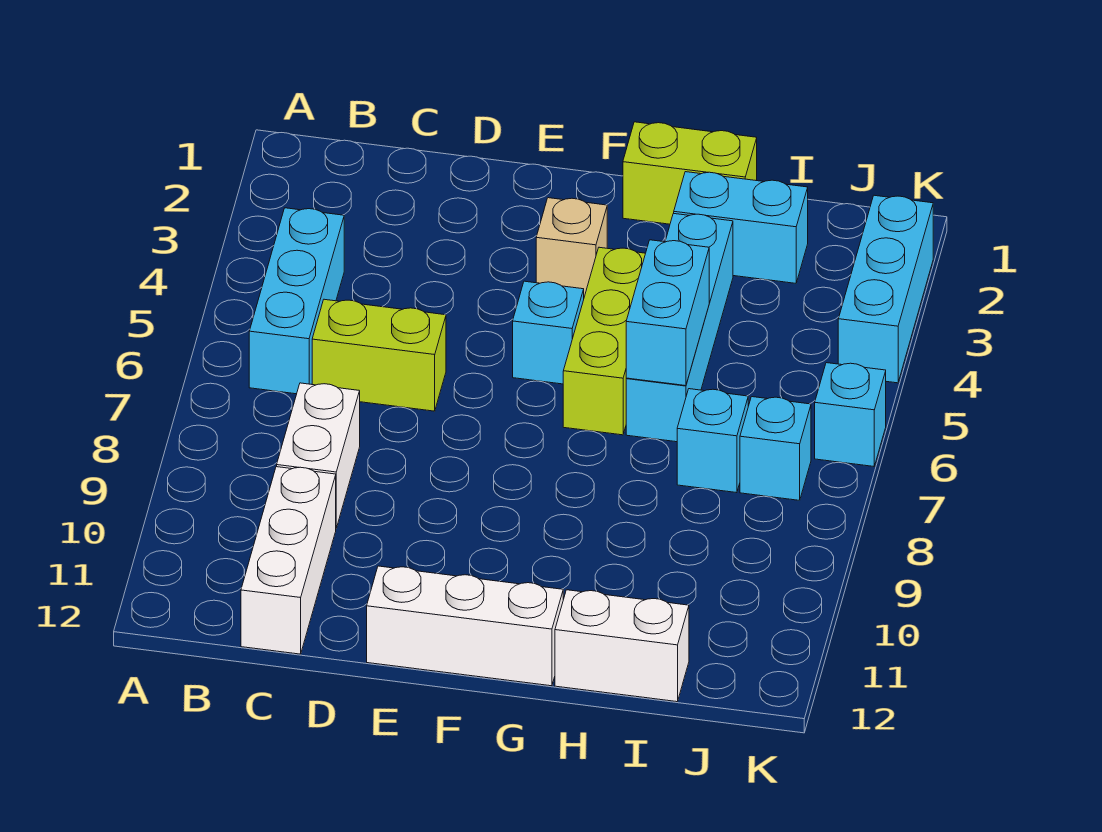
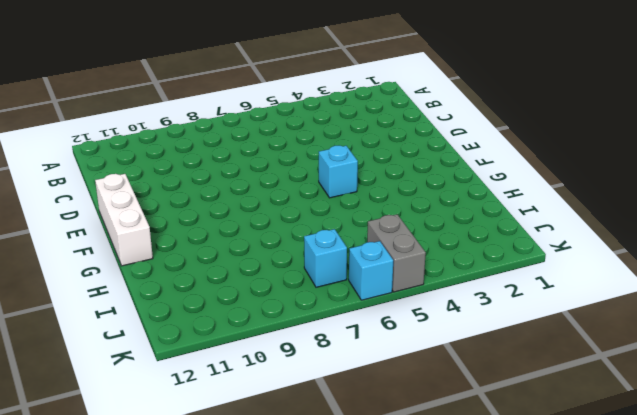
grey 1x2 brick [367,215,426,292] -> none
none -> cyan 1x3 brick [249,208,344,394]
none -> lime 1x2 brick [312,299,446,411]
none -> white 1x2 brick [277,383,360,528]

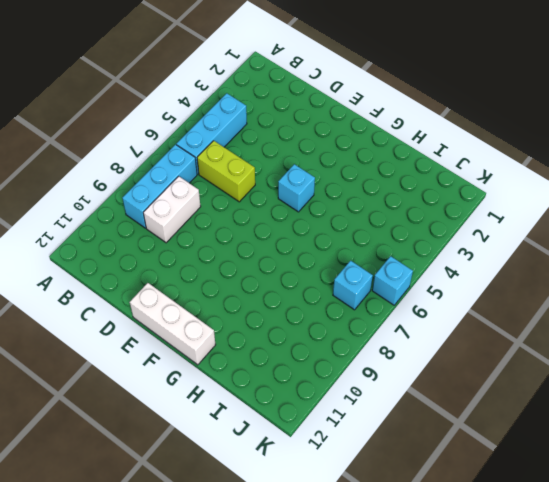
cyan 1x3 brick [122,145,197,228] -> cyan 1x3 brick moved to [838,195,933,383]
none -> white 1x3 brick [241,467,336,654]
none -> tan 1x1 brick [536,198,607,297]
none -> lime 1x2 brick [623,122,757,224]

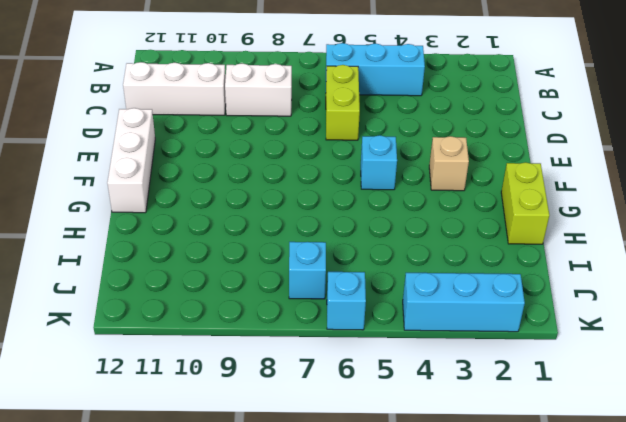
none -> lime 1x3 brick [563,247,645,435]
none -> cyan 1x2 brick [674,172,808,283]
none -> cyan 1x4 brick [626,213,733,442]

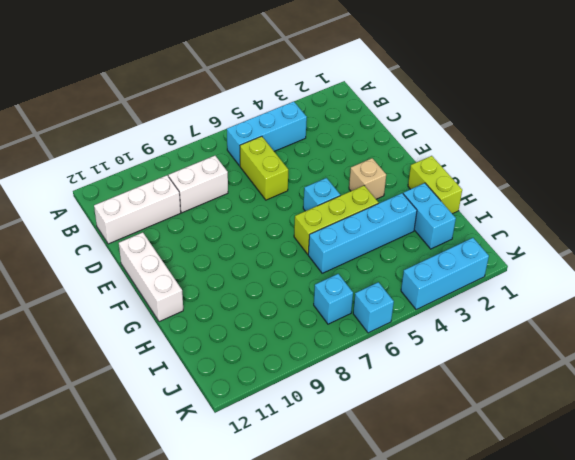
none -> white 1x2 brick [555,590,689,702]
none -> cyan 1x1 brick [677,389,748,493]
none -> cyan 1x2 brick [626,240,709,386]

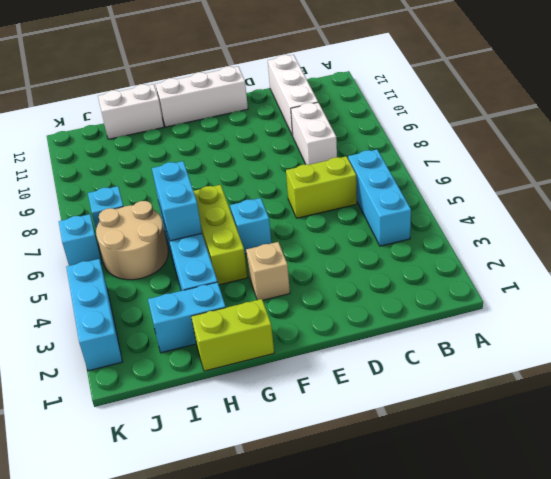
tan 2x2 round brick [96,201,168,280] -> none
none -> cyan 1x1 brick [677,389,748,493]

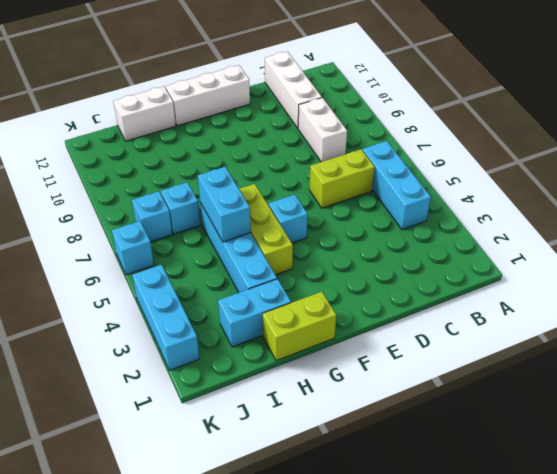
none -> tan 1x1 brick [536,198,607,297]

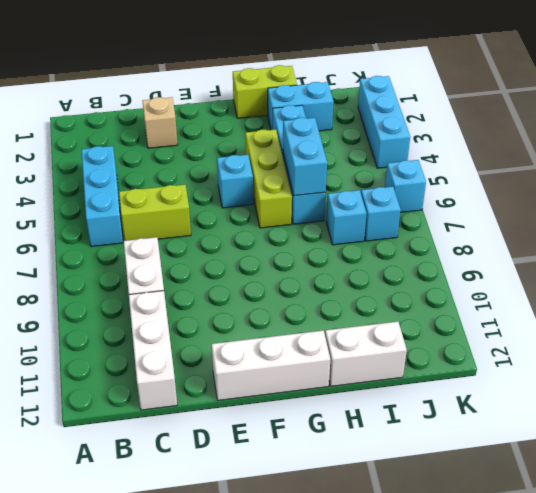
tan 1x1 brick [143,97,178,148] -> tan 1x1 brick moved to [536,198,607,297]

